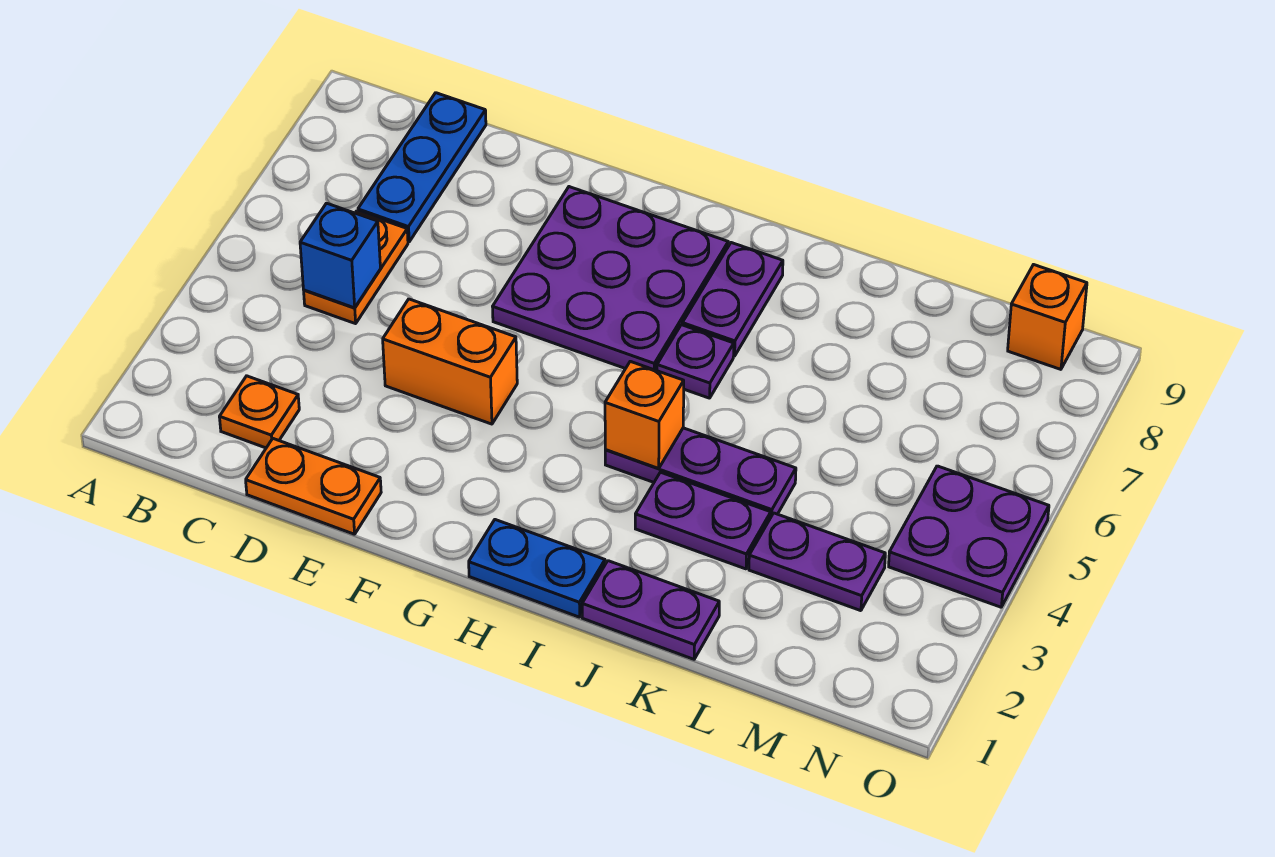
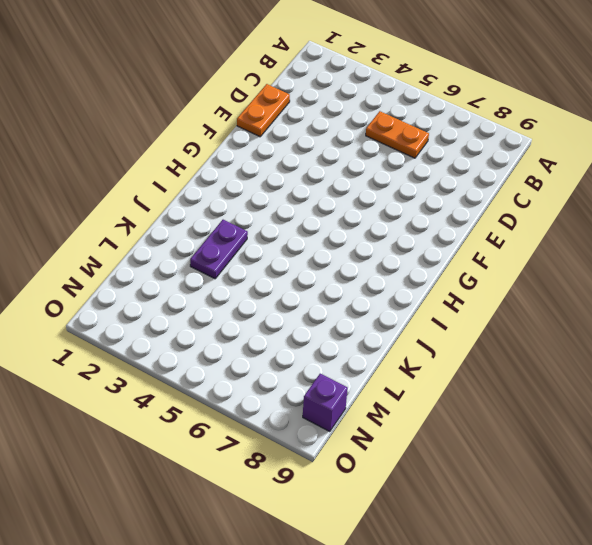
purple 1x1 brick [303,373,348,432] -> orange 1x1 brick [1008,265,1087,369]
none -> orange 1x1 plate [219,376,299,448]
none -> blue 1x3 plate [358,93,486,242]
none -> orange 1x2 brick [383,299,517,424]

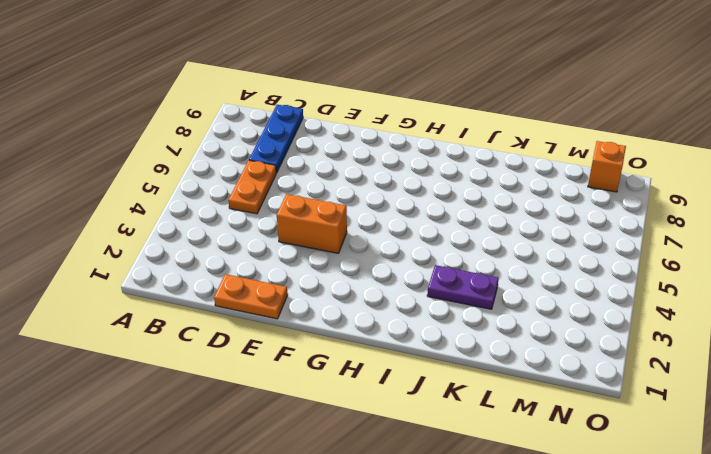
none -> orange 1x1 plate [219,376,299,448]
none -> purple 3x3 plate [493,187,728,371]
none -> blue 1x2 plate [469,520,605,617]

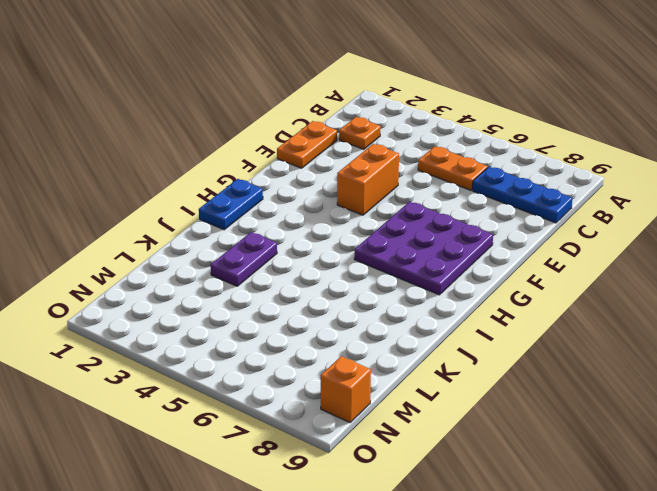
none -> purple 1x3 plate [605,428,796,516]
none -> purple 1x1 plate [657,325,734,398]
none -> purple 1x2 plate [682,243,783,356]

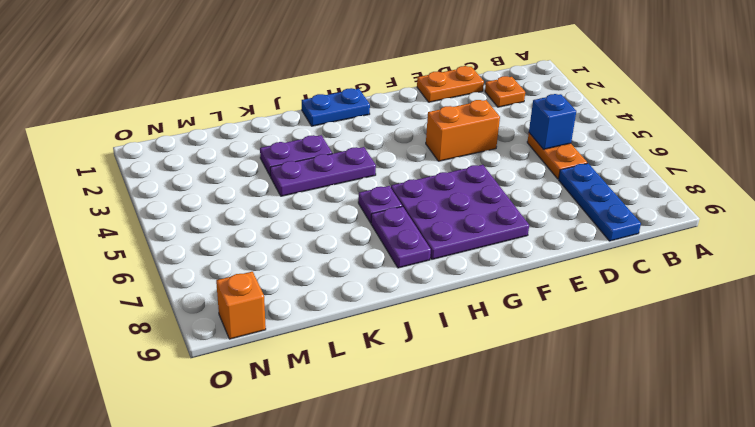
none -> purple 1x2 plate [582,561,719,659]
none -> purple 1x2 plate [749,513,885,611]
none -> purple 2x2 plate [889,466,1049,607]

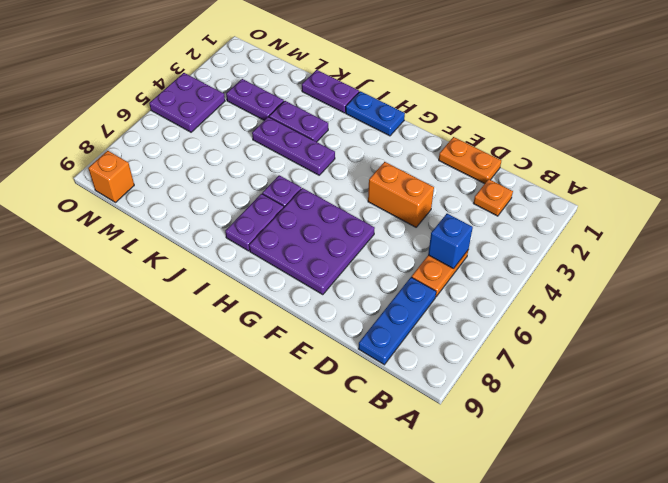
none -> orange 1x1 brick [605,361,684,468]

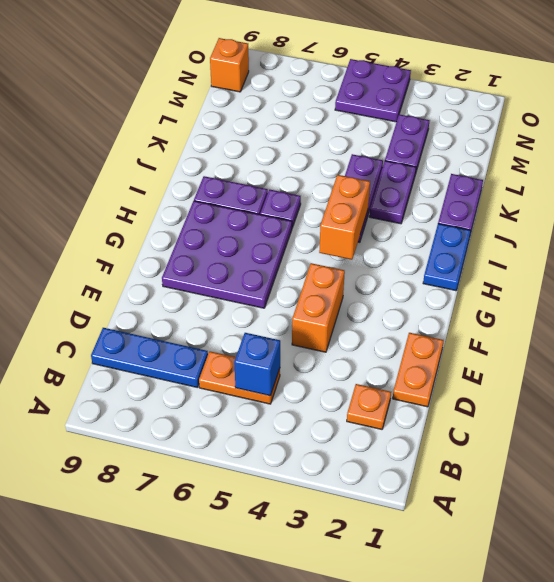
orange 1x2 brick [319,175,370,260] -> orange 1x1 brick [605,361,684,468]

